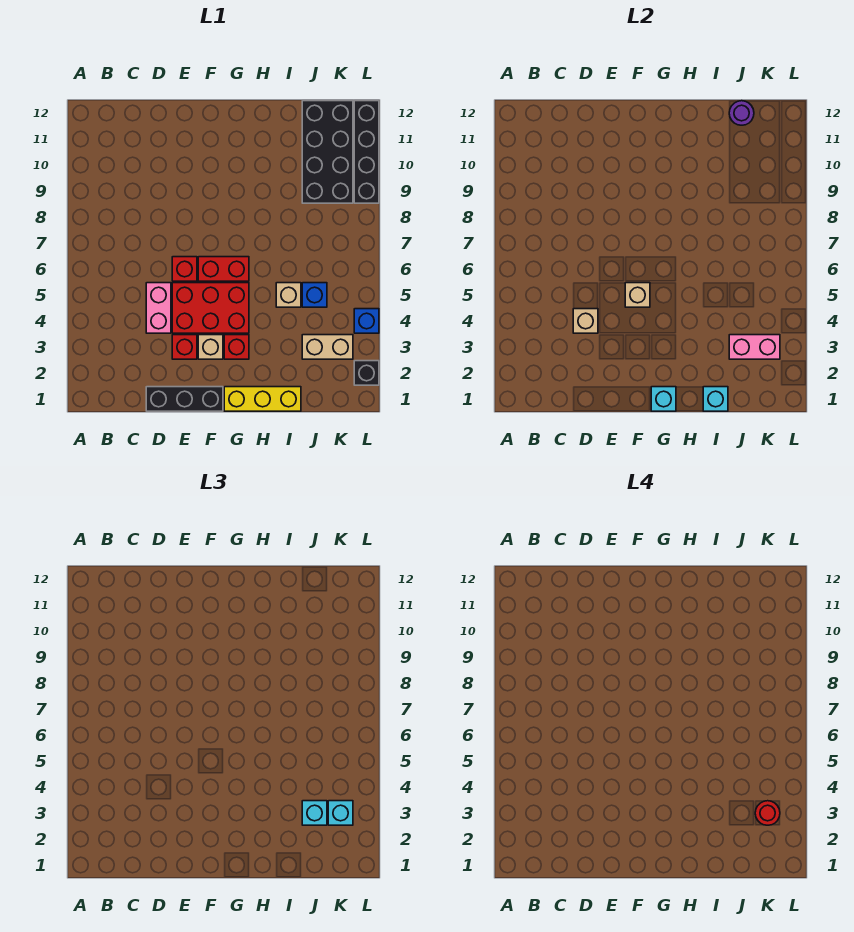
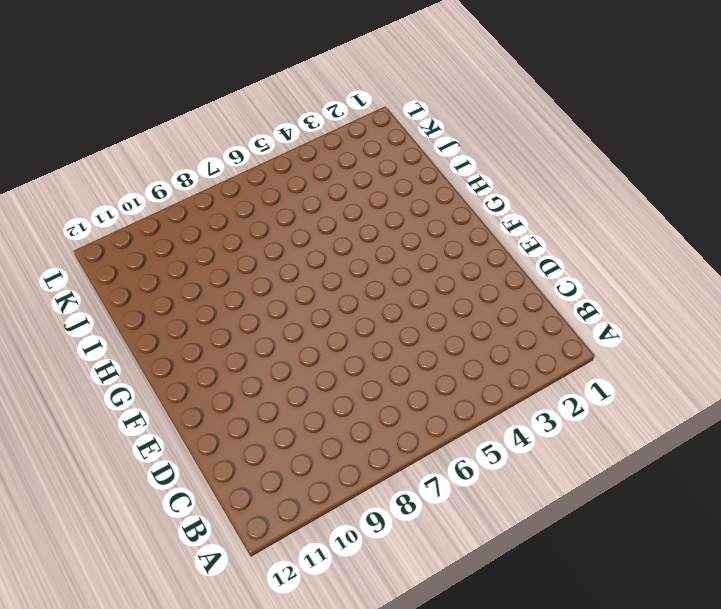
none -> black 1x3 brick [146,387,223,411]
none -> pink 1x2 brick [146,283,171,333]
none -> red 1x1 brick [172,335,197,359]

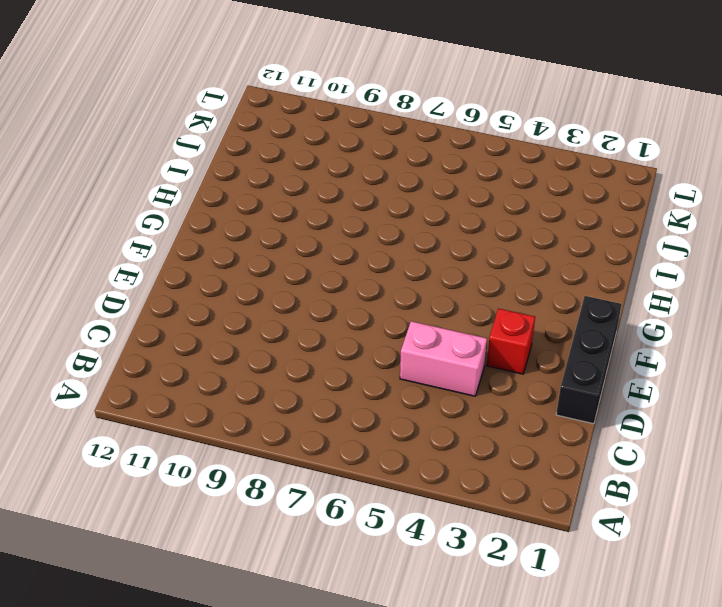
none -> red 2x3 brick [172,283,249,333]
none -> red 1x1 brick [172,257,197,281]
none -> tan 1x1 brick [198,335,223,359]

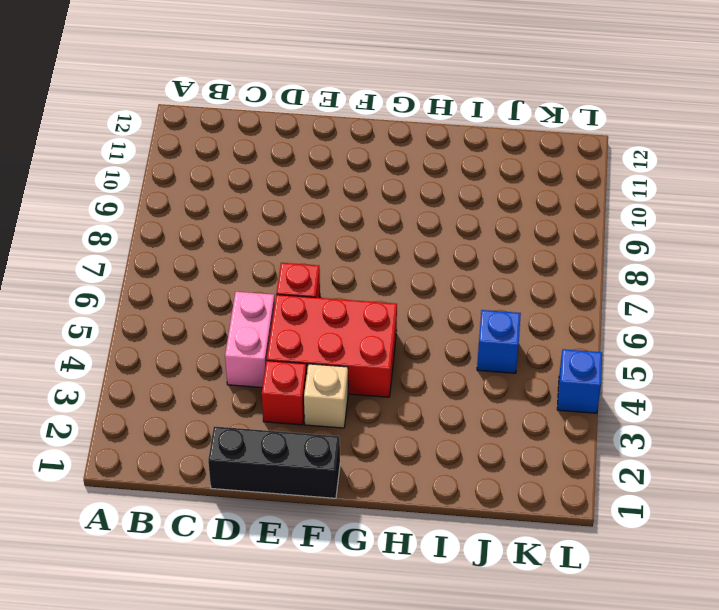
none -> red 1x2 brick [198,257,249,281]
none -> yellow 1x3 brick [224,387,301,411]
none -> red 1x1 brick [224,335,249,359]

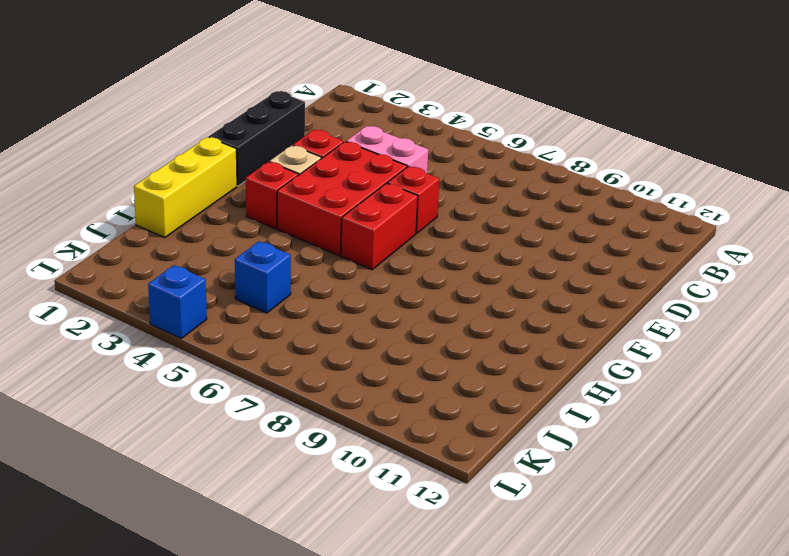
none -> tan 1x1 brick [276,283,301,307]
none -> tan 1x2 brick [302,335,353,359]
none -> black 2x4 brick [302,101,353,203]

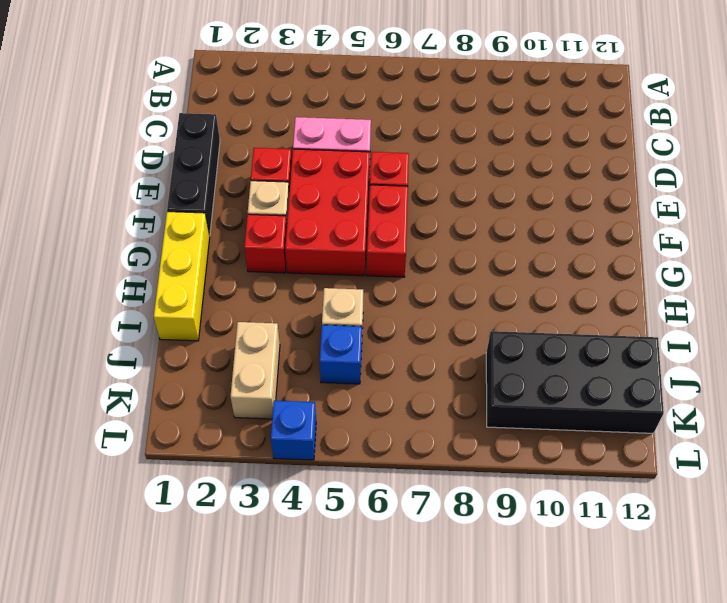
none -> black 1x1 brick [354,361,379,385]
none -> black 1x4 brick [354,101,379,203]
none -> tan 1x1 brick [573,309,598,333]

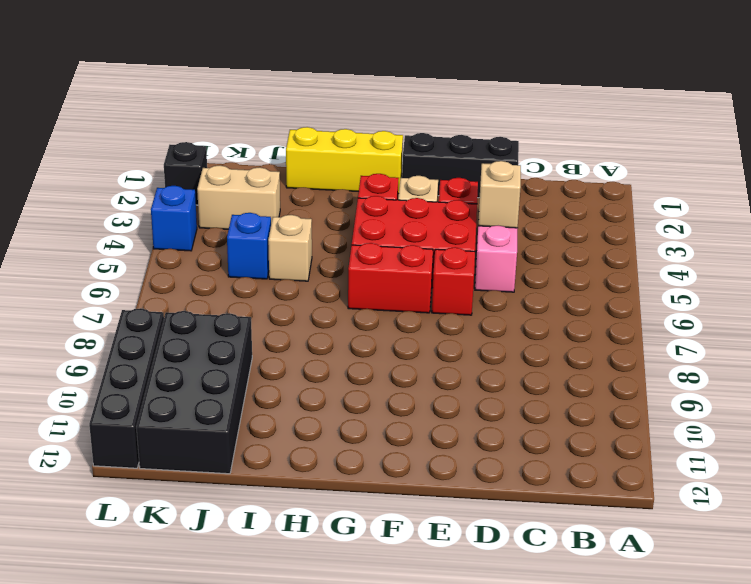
none -> tan 1x1 brick [625,283,650,307]
none -> cyan 1x1 brick [651,387,676,411]
none -> cyan 1x1 brick [703,387,728,411]

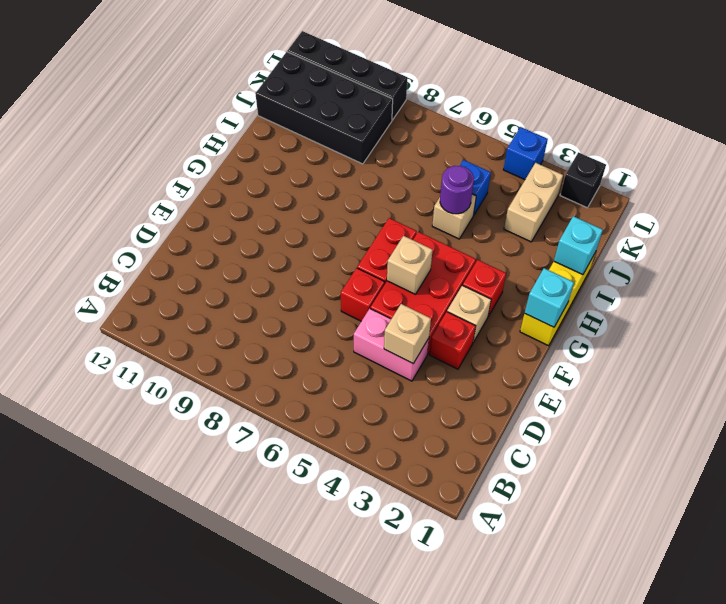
purple 1x1 round brick [440,166,474,214] -> purple 1x1 round brick moved to [729,101,754,125]
none -> black 1x3 brick [146,387,223,411]
none -> pink 1x2 brick [729,335,780,359]
none -> cyan 1x1 brick [302,801,327,825]

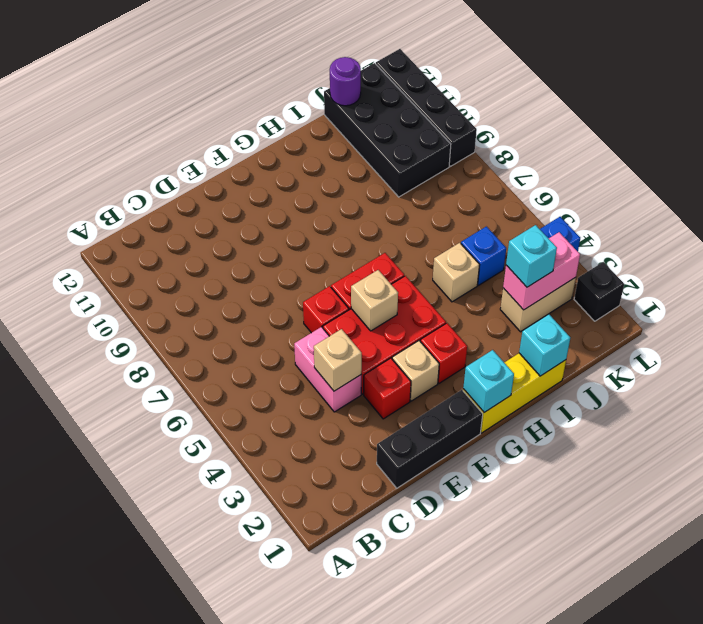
none -> cyan 1x1 brick [328,801,353,825]
none -> red 1x1 round brick [755,801,780,825]

